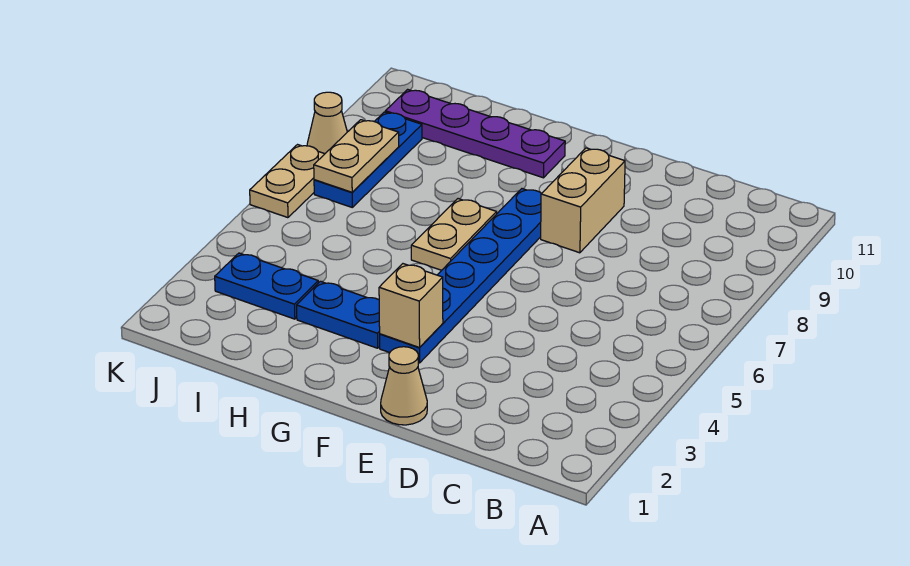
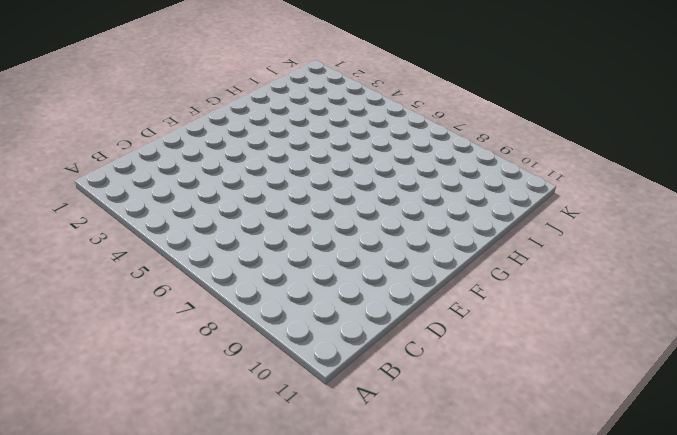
none -> tan 1x1 cone [381,347,427,425]
none -> tan 1x2 brick [541,148,625,253]
none -> blue 1x6 plate [380,189,542,363]

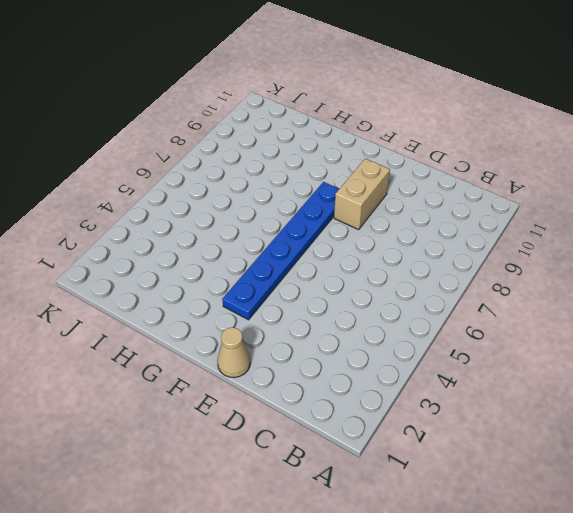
none -> blue 1x2 plate [297,281,380,348]
none -> tan 1x2 plate [411,199,497,270]
none -> purple 1x4 plate [385,89,565,178]

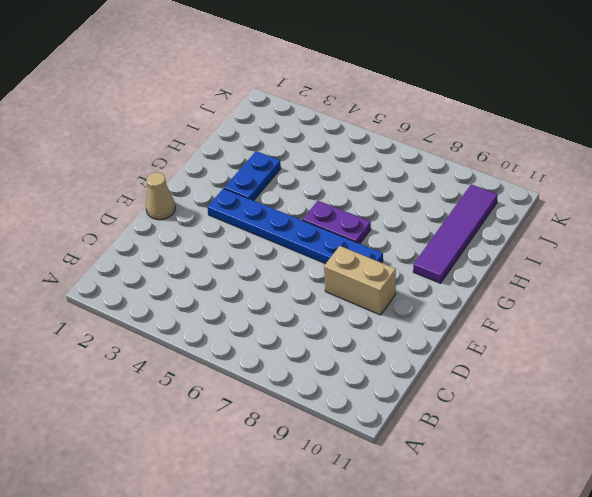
purple 1x2 plate [303,201,371,244] -> tan 1x2 plate [411,199,497,270]
purple 1x4 tile [413,184,498,283] -> purple 1x4 plate [385,89,565,178]
none -> blue 1x2 plate [215,253,318,319]
none -> blue 1x3 plate [314,112,422,207]
none -> tan 1x2 plate [250,145,324,218]

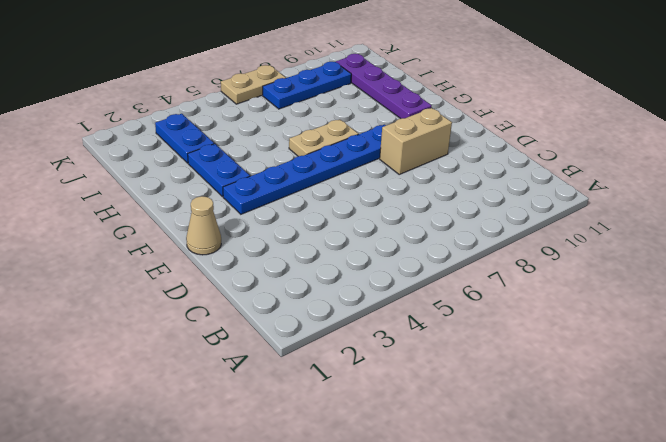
none -> tan 1x1 cone [307,92,347,154]
none -> tan 1x1 brick [379,264,443,348]
none -> tan 1x2 plate [314,120,399,192]

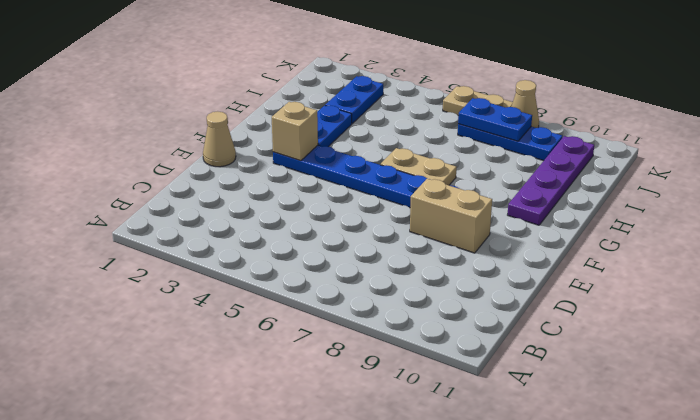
blue 1x2 plate [458,98,532,141] -> tan 1x2 plate [314,120,399,192]

